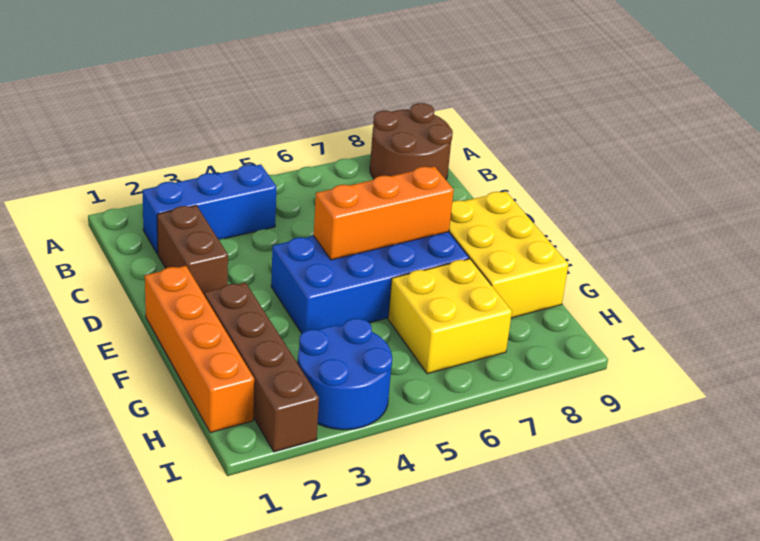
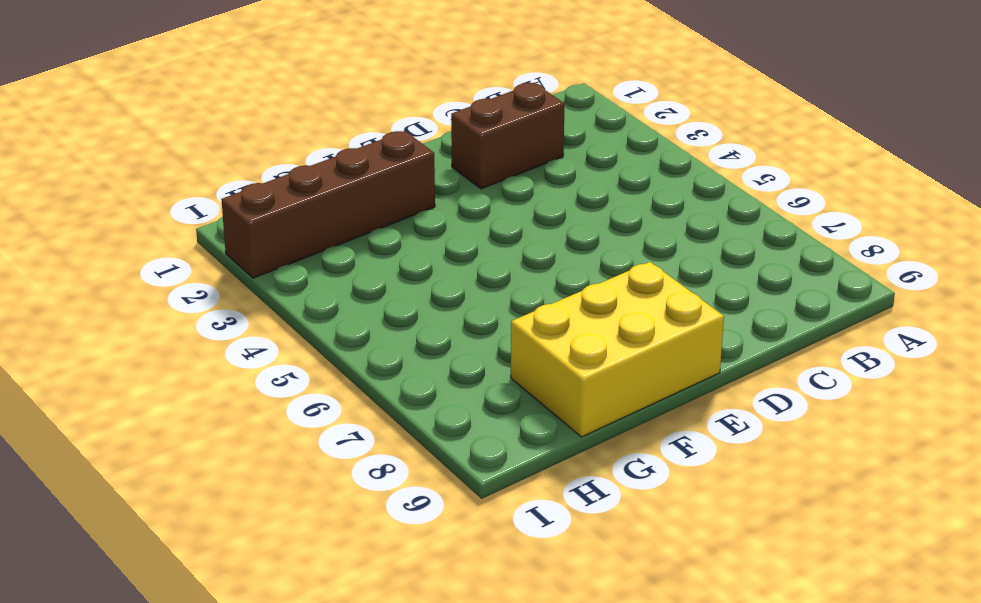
none -> brown 2x2 round brick [370,103,453,180]
none -> blue 1x3 brick [143,164,276,254]

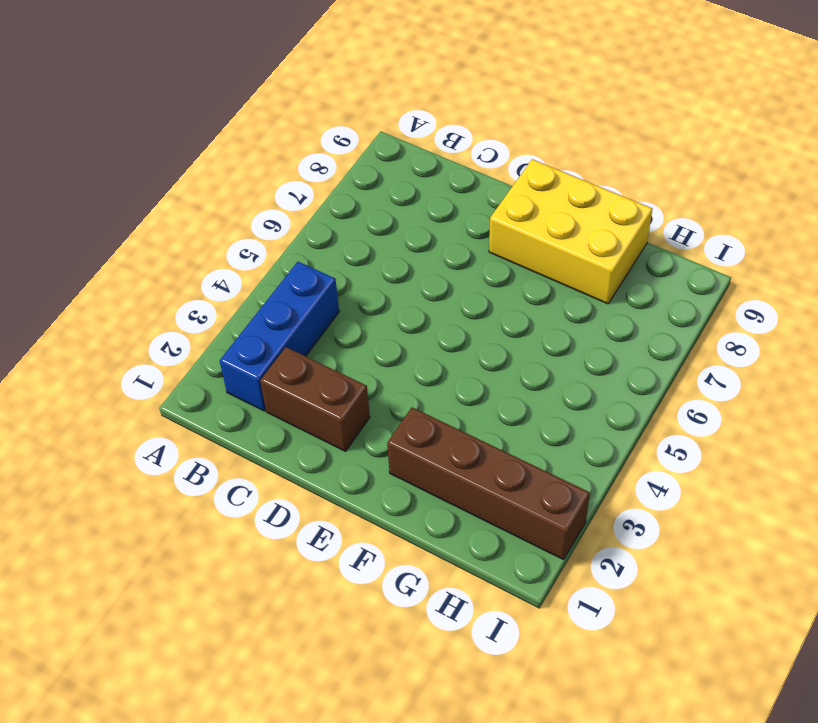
none -> brown 2x2 round brick [370,103,453,180]
none -> orange 1x4 brick [145,266,254,433]

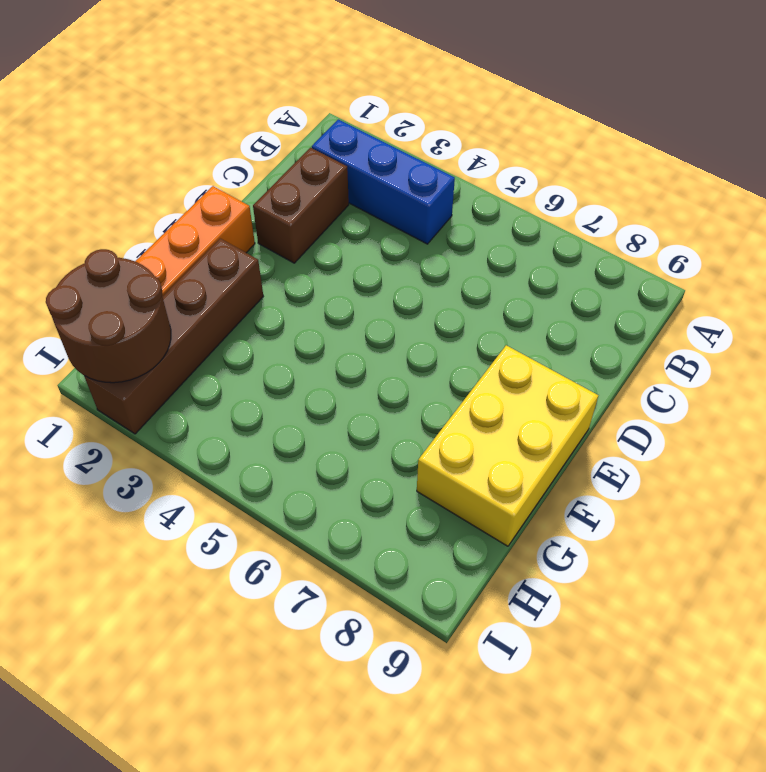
brown 2x2 round brick [46,249,171,383] -> brown 2x2 round brick moved to [370,103,453,180]
none -> blue 2x4 brick [271,232,469,333]
none -> yellow 2x2 brick [388,259,512,374]

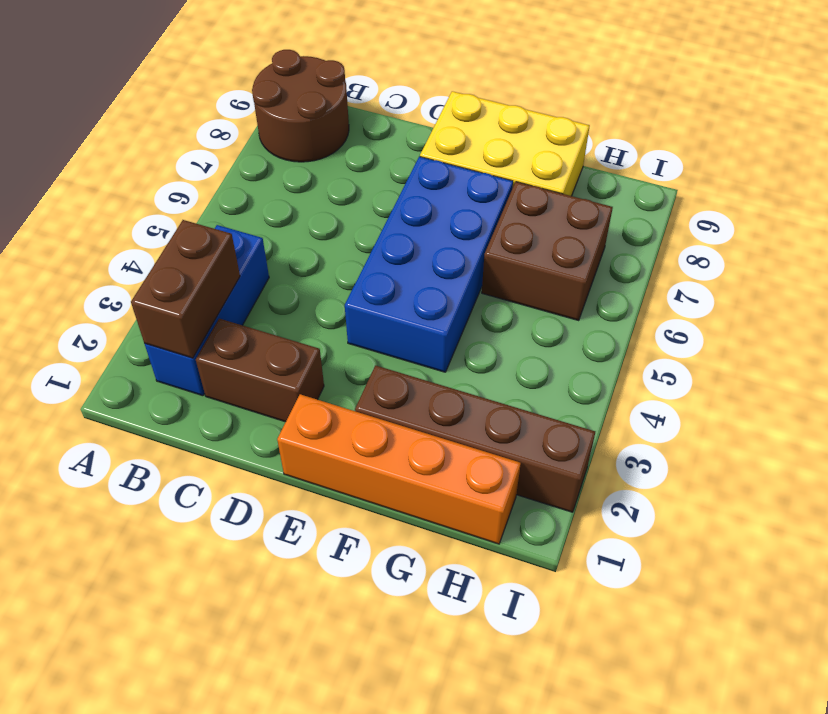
brown 1x2 brick [131,220,240,358] -> none
brown 2x2 brick [482,182,613,321] -> yellow 2x2 brick [388,259,512,374]
none -> blue 2x2 round brick [298,318,392,430]
none -> orange 1x3 brick [314,166,454,260]

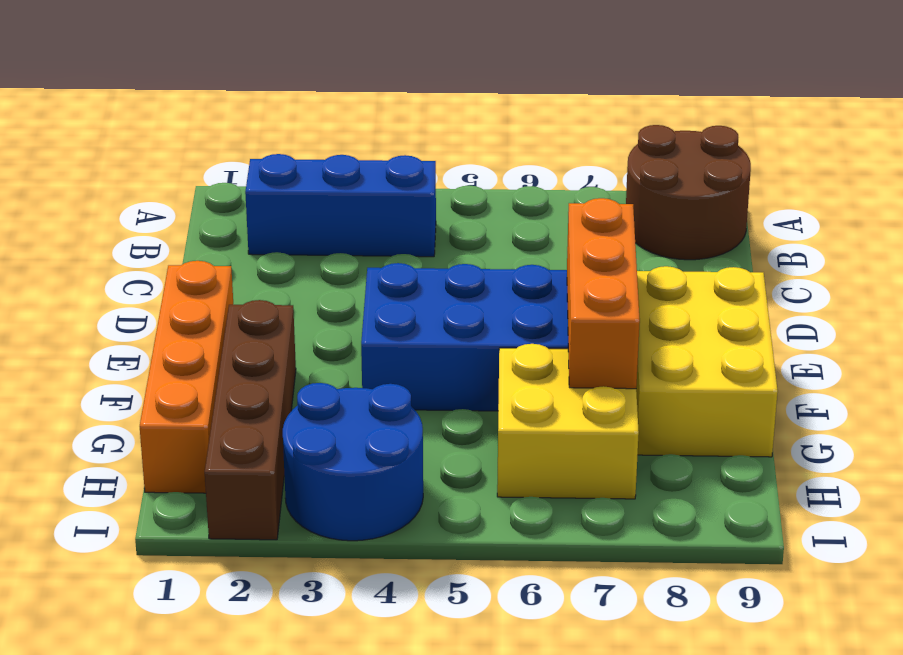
orange 1x3 brick [567,198,640,389] -> orange 1x3 brick turned to [314,166,454,260]
none -> brown 1x2 brick [157,205,228,296]

